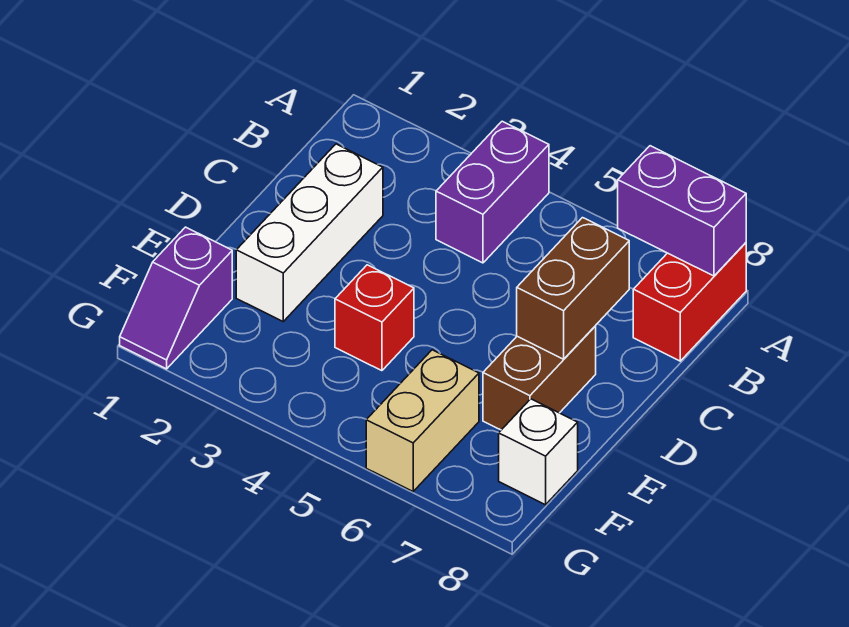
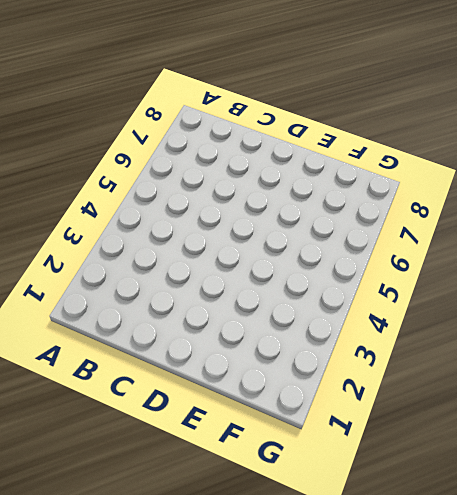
none -> purple 1x2 brick [436,121,549,263]
none -> red 1x2 brick [633,243,746,361]

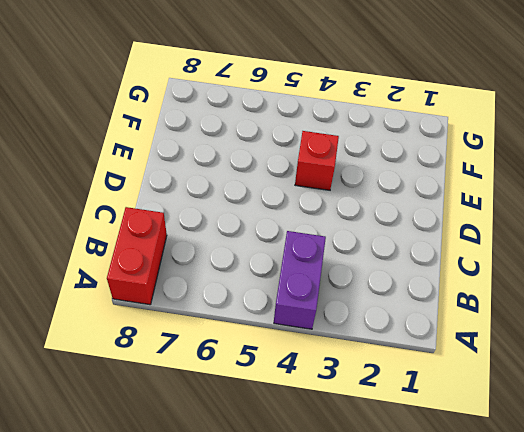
none -> white 1x3 brick [236,144,383,321]
none -> brown 1x2 brick [483,326,596,430]

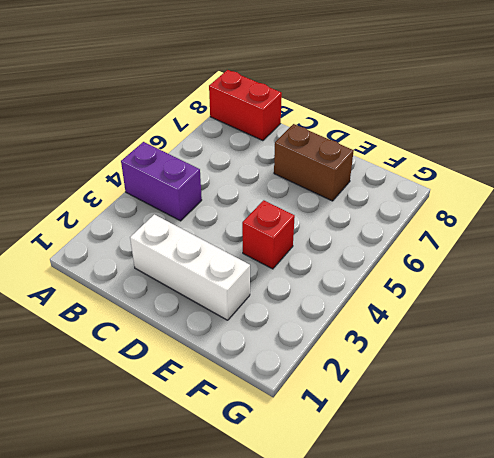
none -> purple 1x2 slope [120,227,232,369]
none -> tan 1x2 brick [366,350,479,491]

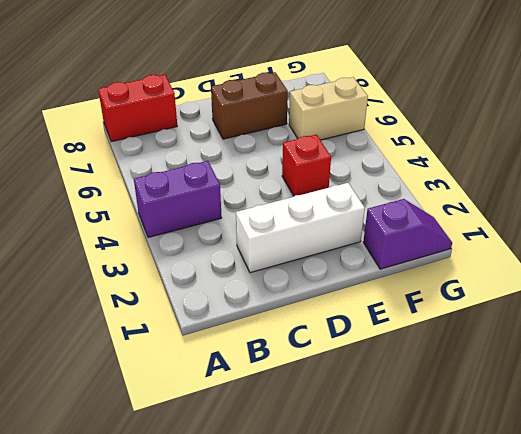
none -> white 1x1 brick [499,399,578,505]
none -> purple 1x2 brick [618,146,746,276]

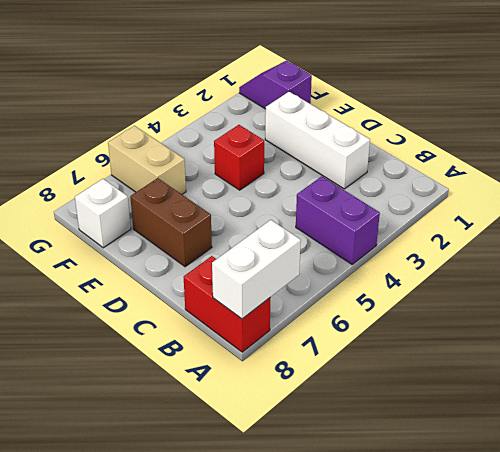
white 1x2 brick [212,220,301,319] -> purple 1x2 brick [618,146,746,276]
none -> brown 1x2 brick [517,218,629,359]

